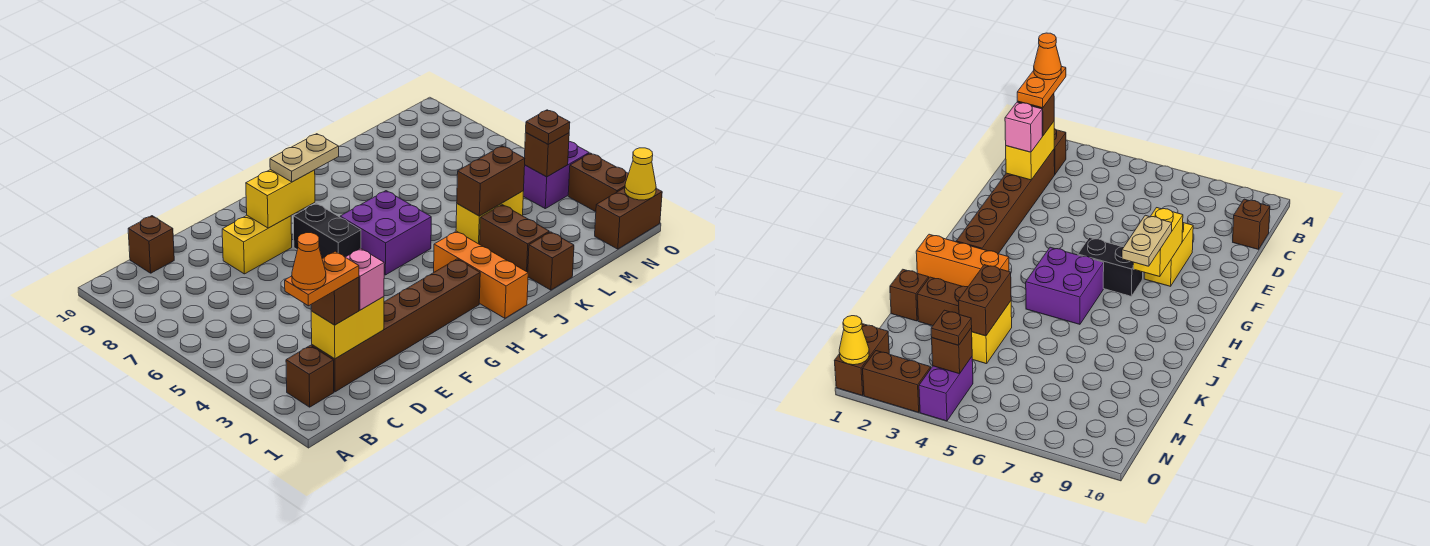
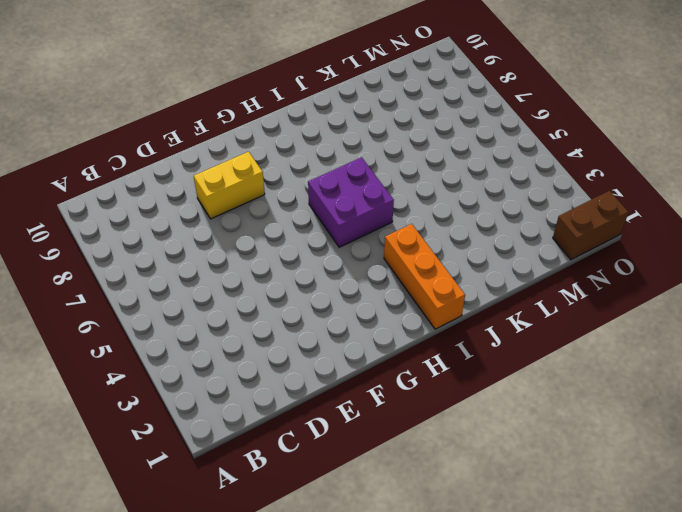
none -> brown 1x1 brick [286,345,334,407]
none -> brown 1x6 brick [312,259,480,392]
none -> brown 1x1 brick [128,216,174,273]

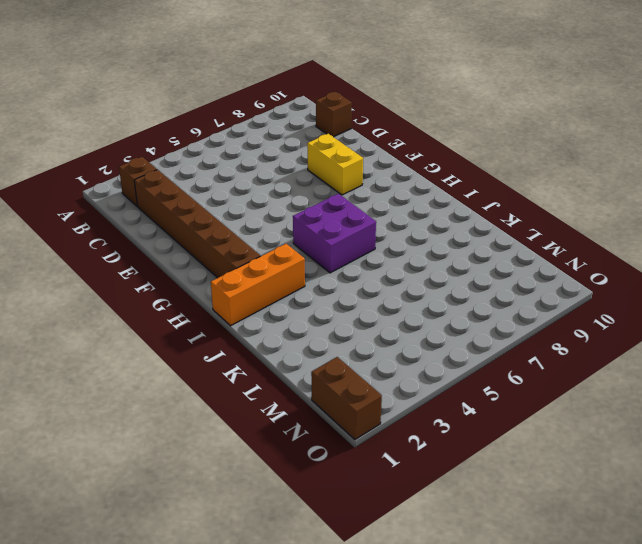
none -> black 1x2 brick [293,203,361,259]
none -> brown 1x1 brick [528,232,574,290]
none -> brown 1x2 brick [480,205,549,272]

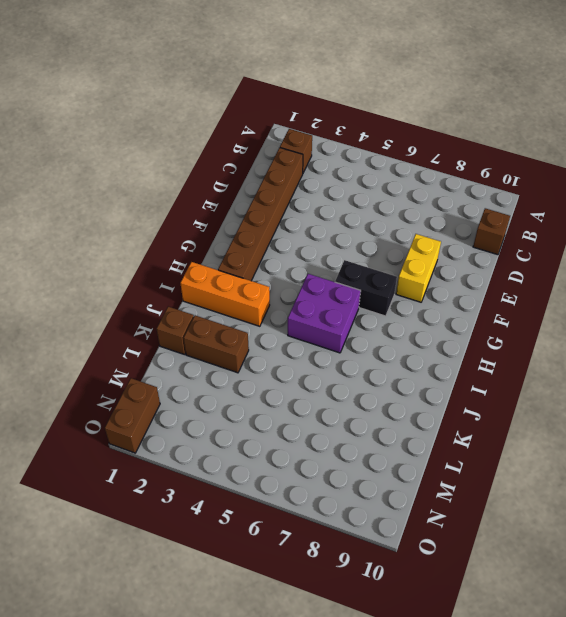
none -> yellow 1x2 brick [456,191,524,244]
none -> purple 1x2 brick [523,142,589,209]
none -> brown 1x2 brick [568,153,628,212]

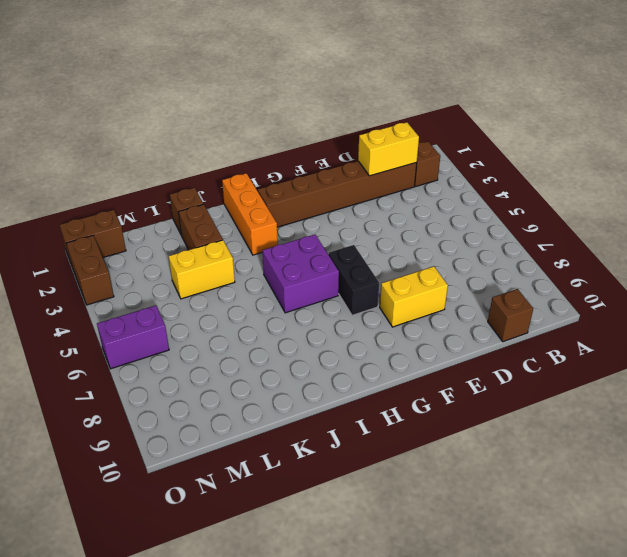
purple 1x2 brick [97,305,169,369] -> purple 1x2 brick moved to [523,142,589,209]
none -> yellow 1x2 brick [246,170,315,228]
none -> brown 1x2 brick [457,146,525,216]
none -> brown 1x1 brick [525,133,569,177]

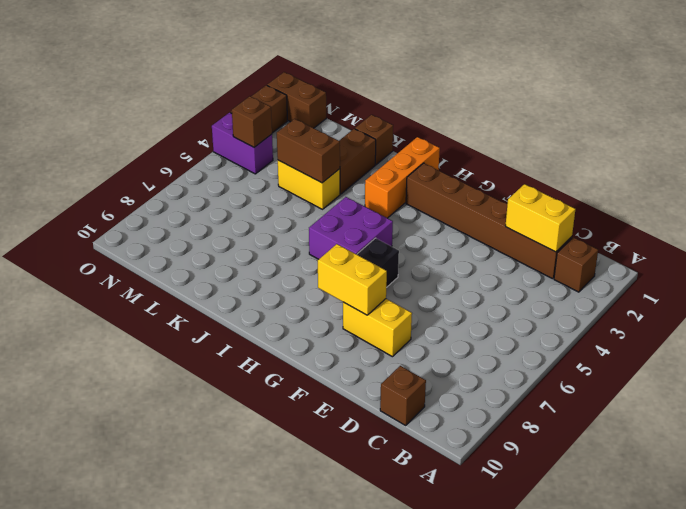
none -> yellow 1x1 cone [625,148,656,200]
none -> brown 1x1 brick [311,277,359,325]
none -> pink 1x1 brick [346,248,384,310]

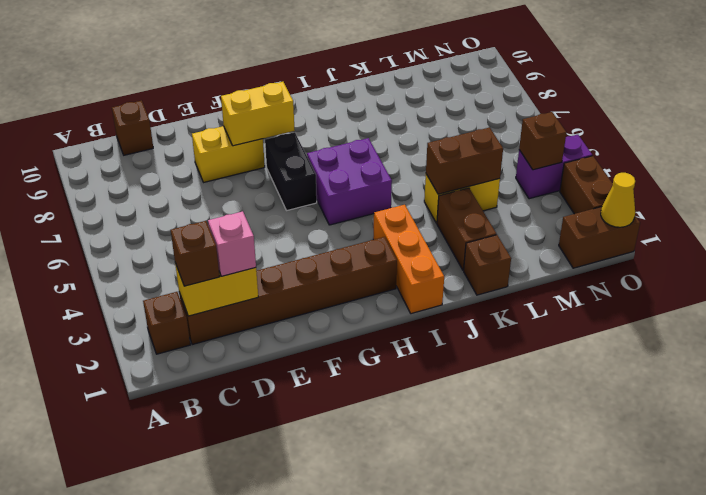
none -> tan 1x2 plate [270,134,339,182]
none -> brown 1x1 plate [526,110,570,144]
none -> orange 1x2 plate [285,251,359,306]

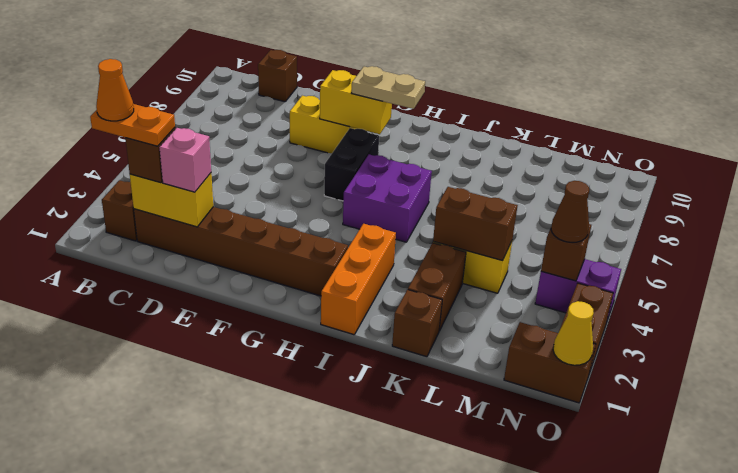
brown 1x1 cone [551,181,589,242] -> brown 1x1 plate [526,110,570,144]

